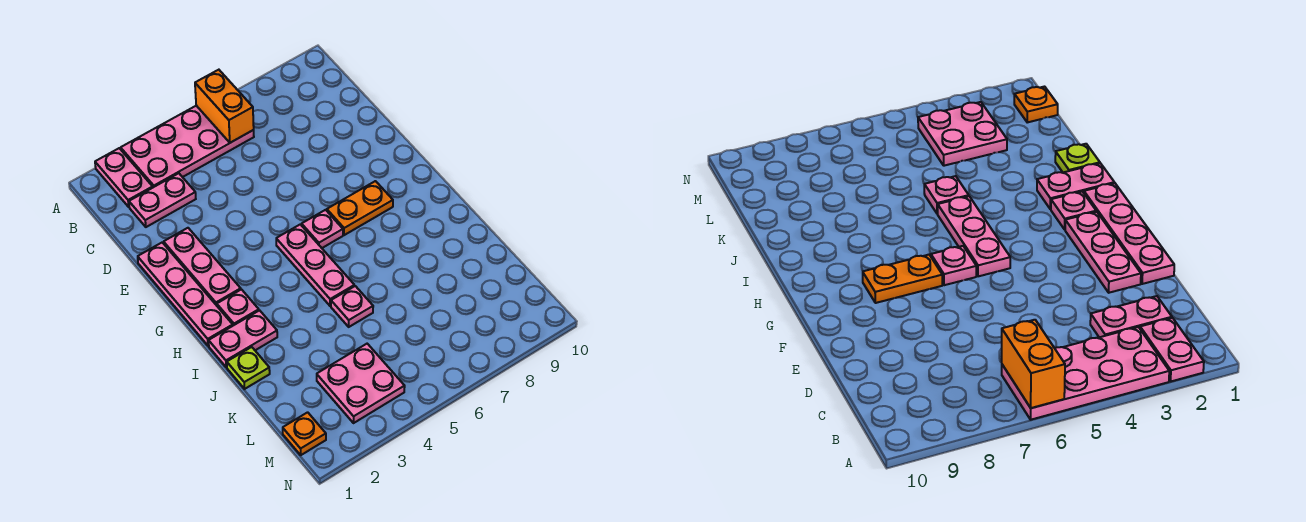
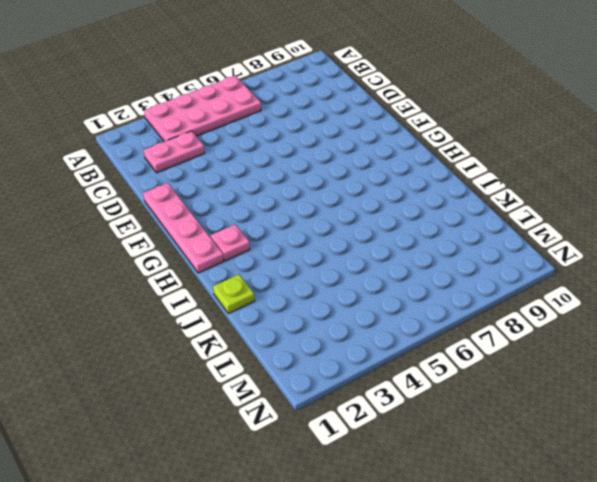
none -> pink 1x2 plate [95,148,153,207]
none -> pink 1x3 plate [164,228,241,306]
none -> pink 1x3 plate [276,224,354,306]

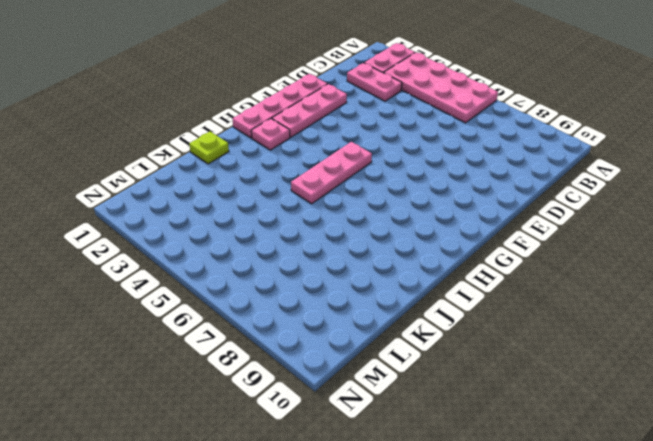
none -> pink 1x1 plate [302,210,343,248]
none -> orange 1x2 plate [327,181,393,235]
none -> pink 1x2 plate [209,310,277,367]

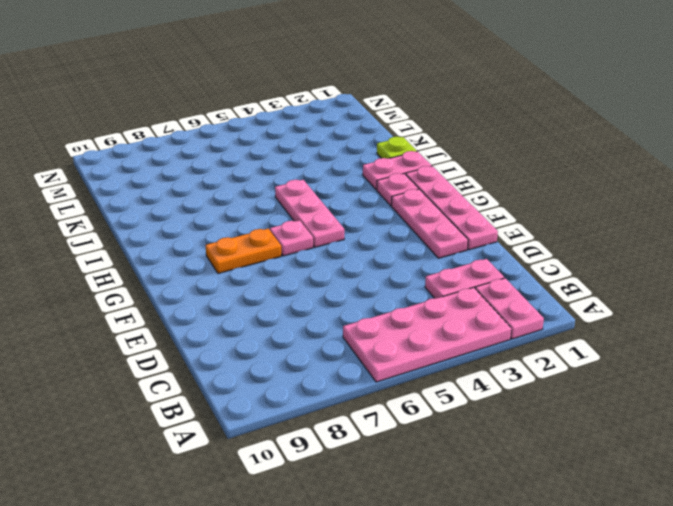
none -> pink 1x1 plate [331,286,373,327]
none -> pink 2x2 plate [317,344,405,423]
none -> orange 1x1 plate [283,412,326,455]

